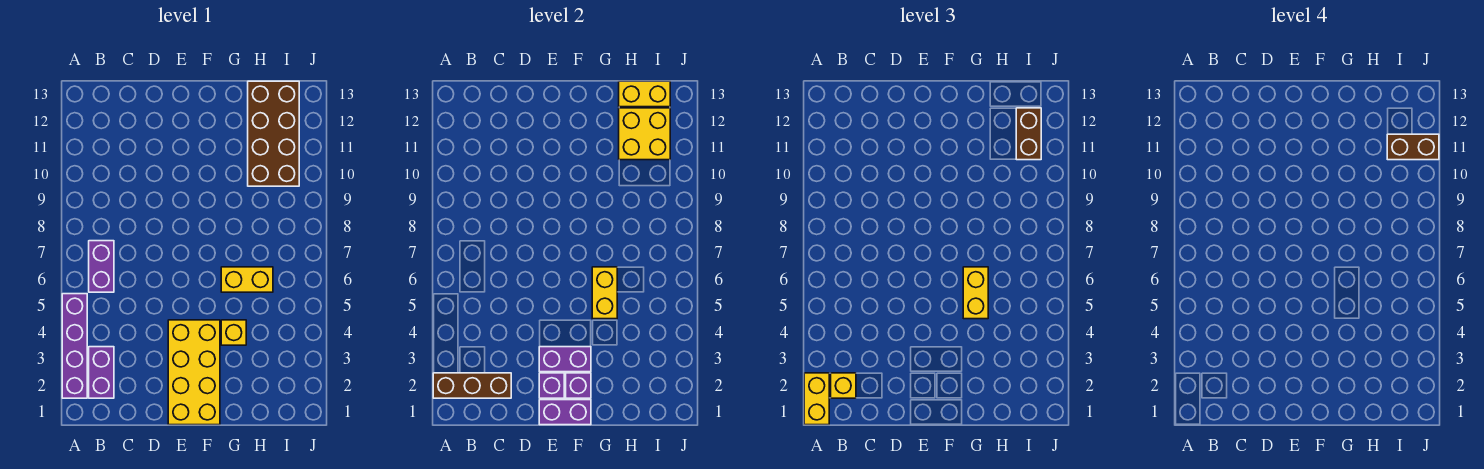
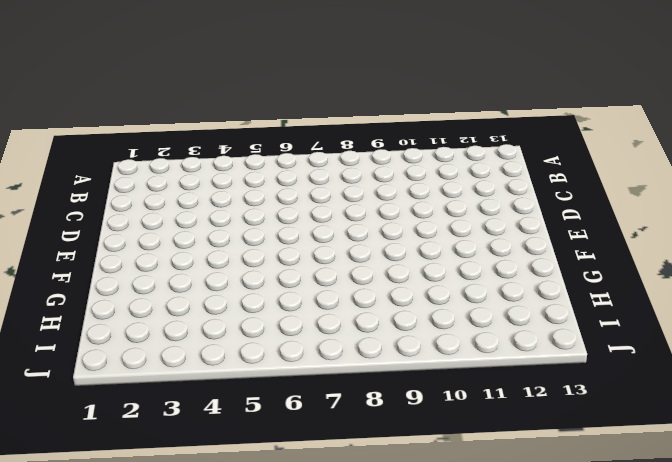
none -> purple 1x4 brick [62,294,87,398]
none -> purple 1x2 brick [89,347,114,398]
none -> purple 1x2 brick [89,241,114,292]

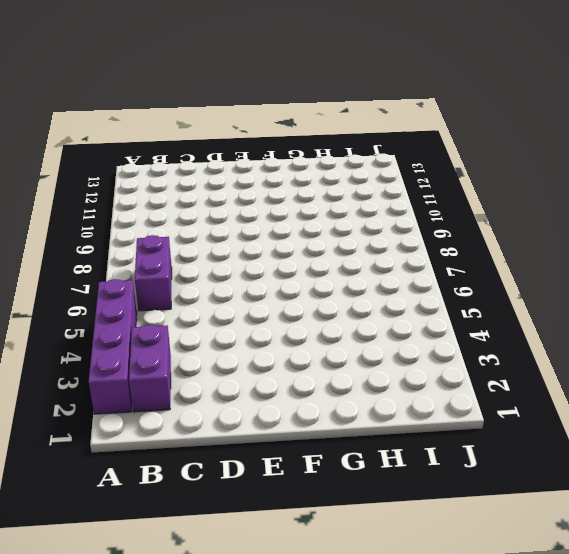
none -> yellow 2x4 brick [168,320,220,425]
none -> yellow 1x1 brick [221,320,246,345]
none -> yellow 1x2 brick [221,267,273,292]

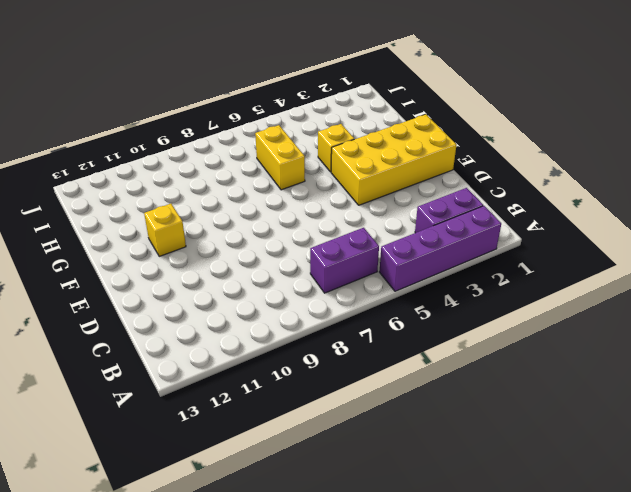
yellow 1x1 brick [144,204,186,256] -> yellow 1x1 brick moved to [831,373,856,398]
none -> brown 2x4 brick [248,81,299,186]
none -> brown 1x3 brick [433,373,511,398]
none -> purple 1x2 brick [539,400,591,425]

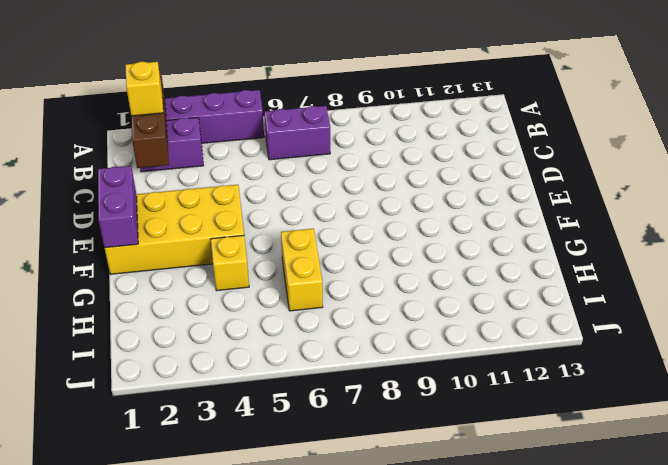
none -> brown 2x4 brick [248,81,299,186]
none -> purple 1x1 brick [539,373,564,398]
none -> purple 1x2 brick [539,347,591,372]

